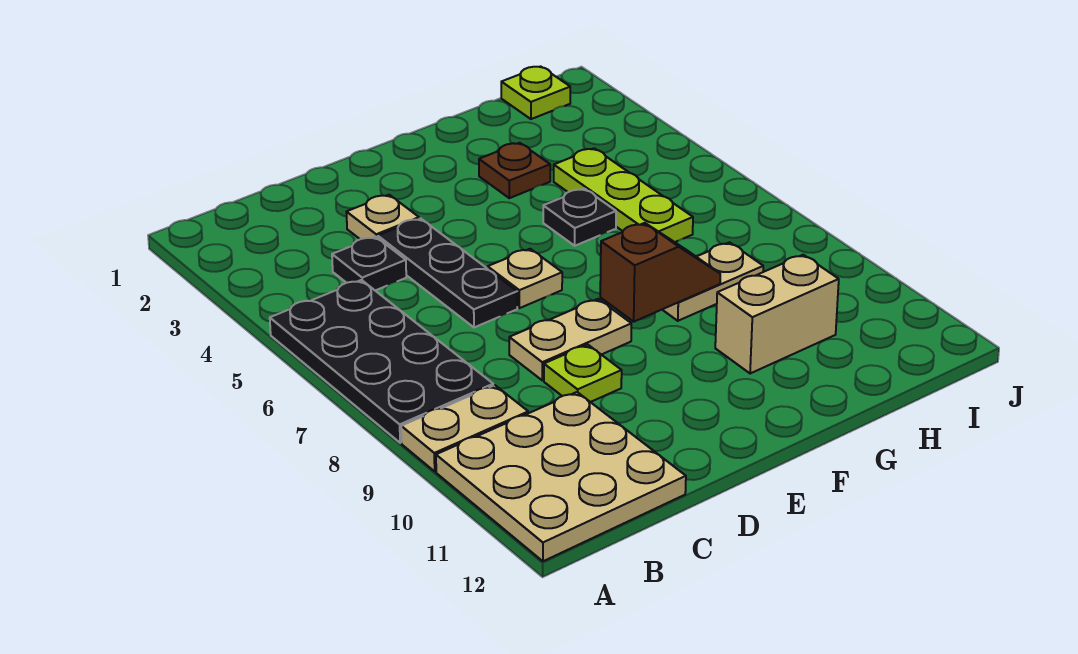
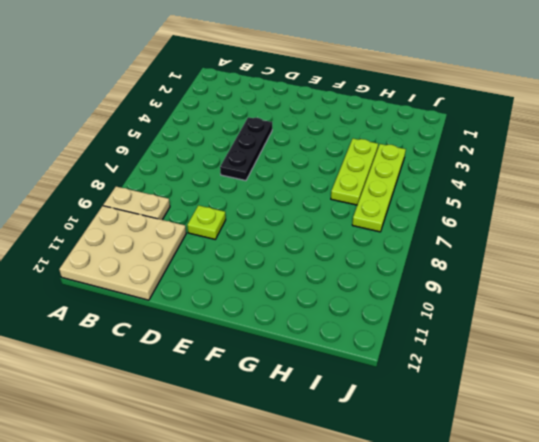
lime 1x4 plate [352,144,406,232] -> none
none -> black 2x4 plate [270,280,493,443]
none -> black 1x1 plate [332,237,406,290]
none -> tan 1x1 plate [346,195,419,239]

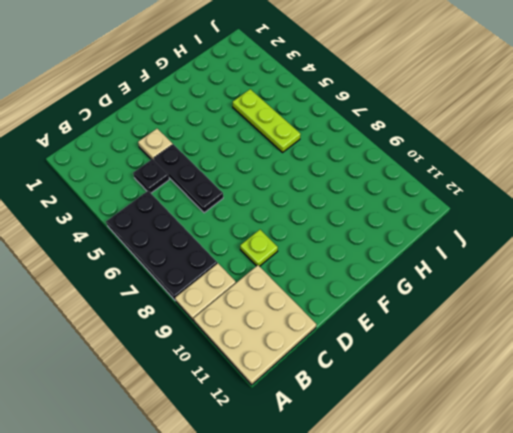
none -> tan 1x2 plate [509,299,631,380]
none -> tan 1x1 plate [488,249,562,308]
none -> brown 1x1 plate [479,143,550,198]

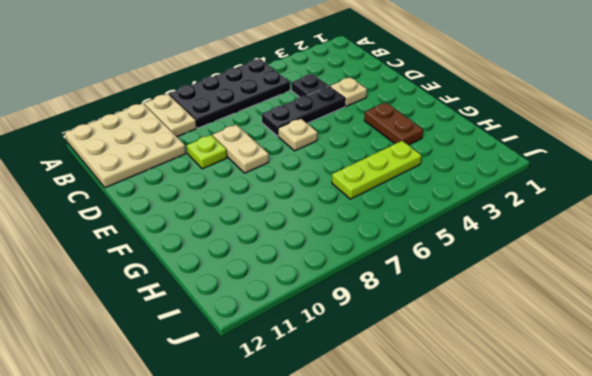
brown 1x2 plate [364,103,423,145] -> brown 1x1 plate [479,143,550,198]
none -> black 1x1 plate [543,189,616,246]
none -> tan 1x2 plate [662,242,763,321]
none -> tan 1x2 brick [715,255,839,374]

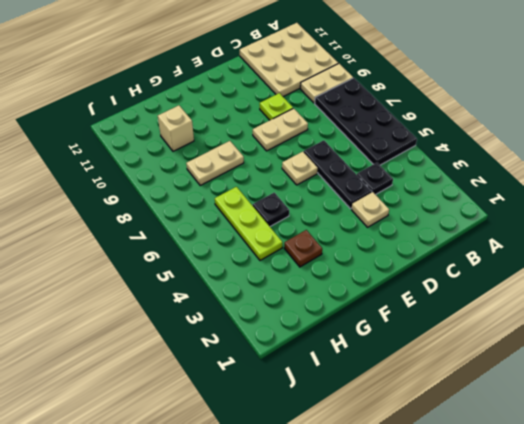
tan 1x1 brick [158,105,194,151] -> tan 1x2 brick [715,255,839,374]
none -> lime 1x1 plate [501,66,570,119]
none -> brown 1x2 slope [600,223,720,322]

